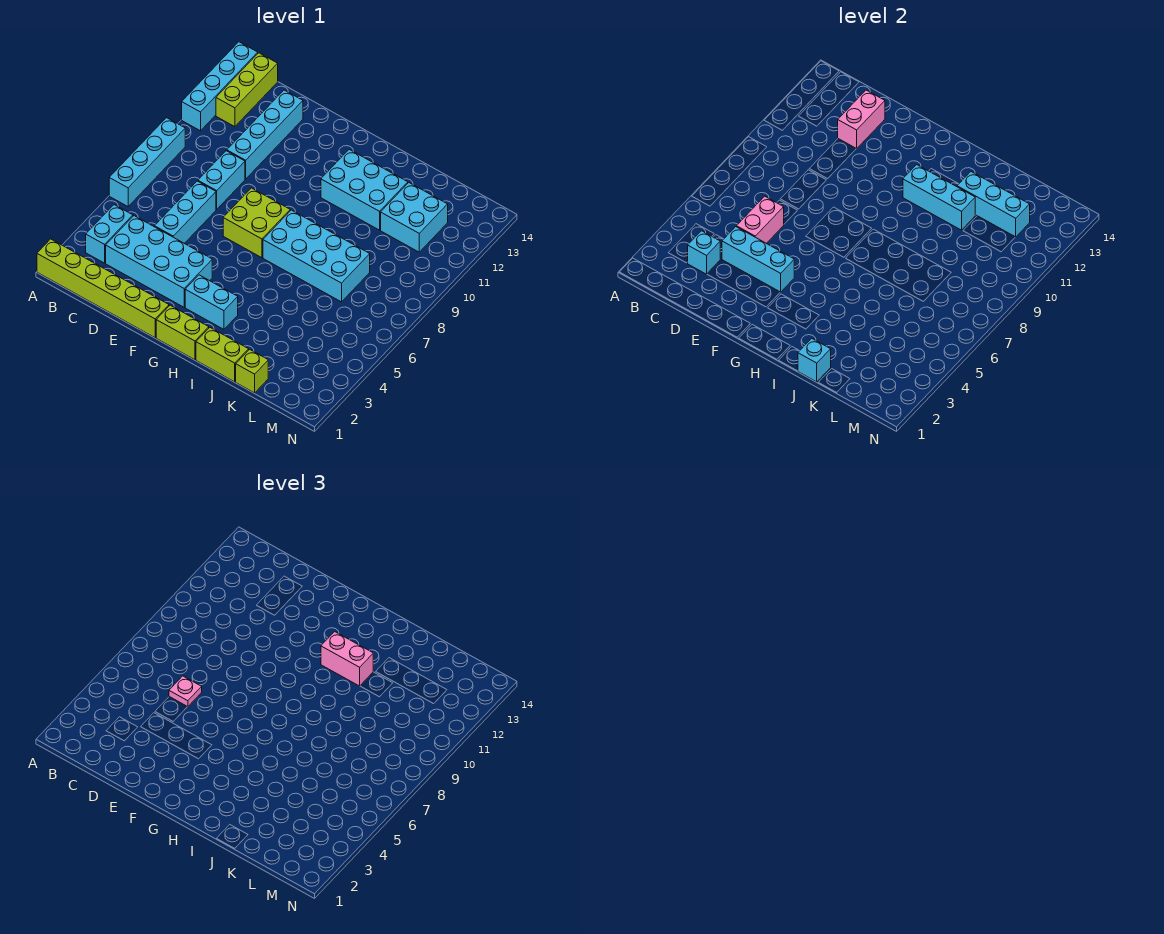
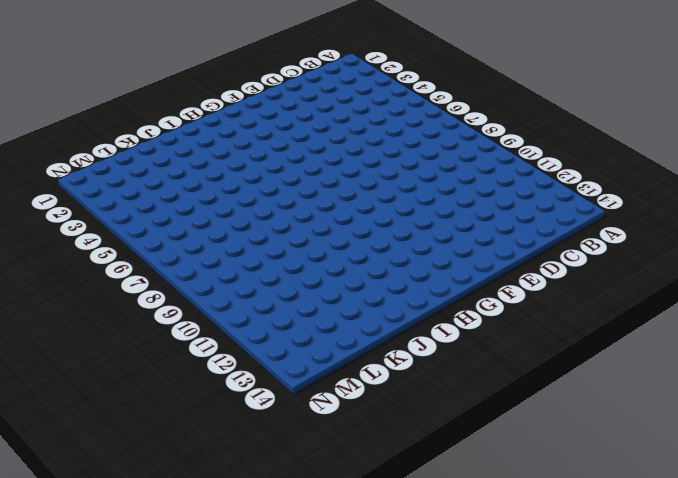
none -> lime 1x6 brick [37,239,169,338]
none -> cyan 1x4 brick [109,118,185,207]
none -> cyan 1x4 brick [182,42,258,131]

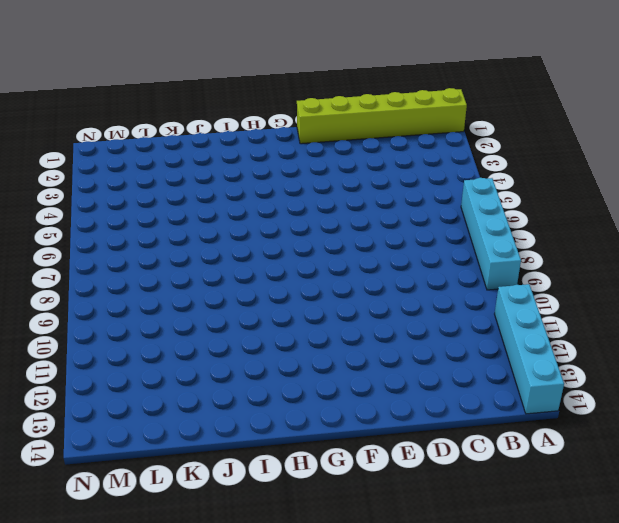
none -> cyan 1x2 brick [86,205,133,263]
none -> lime 1x3 brick [216,53,278,127]
none -> cyan 2x4 brick [106,216,212,307]

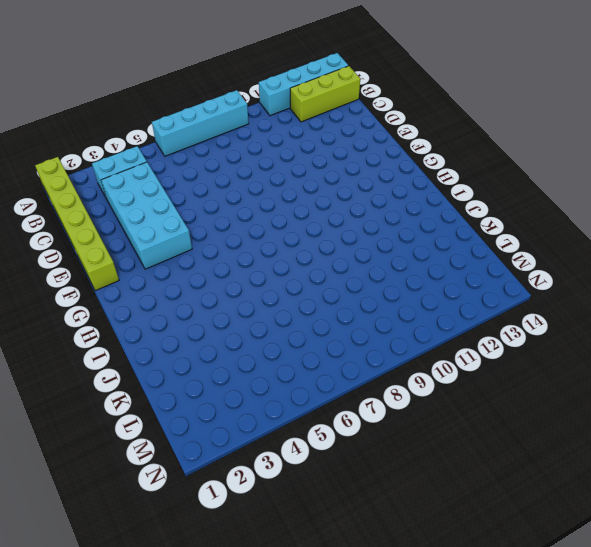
none -> cyan 1x3 brick [154,181,216,243]
none -> cyan 1x2 brick [198,151,245,209]
none -> cyan 1x4 brick [227,90,303,179]

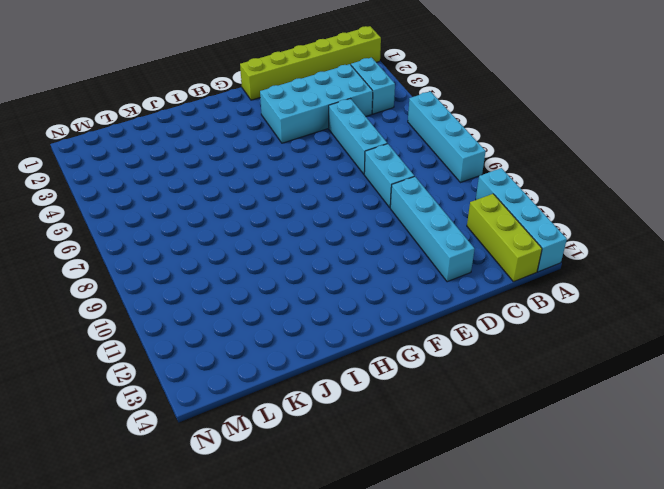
none -> lime 2x2 brick [223,188,290,258]
none -> lime 1x2 brick [156,305,209,360]
none -> cyan 1x2 brick [185,275,238,329]

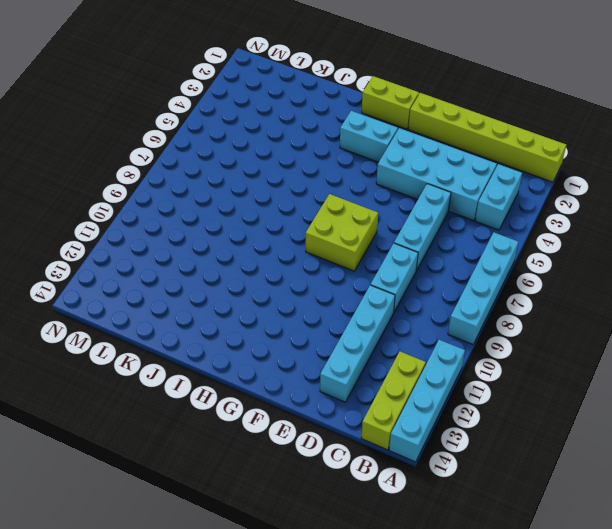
none -> cyan 2x4 brick [263,210,370,302]
none -> cyan 2x3 brick [321,149,408,230]
none -> lime 1x2 brick [196,328,249,382]

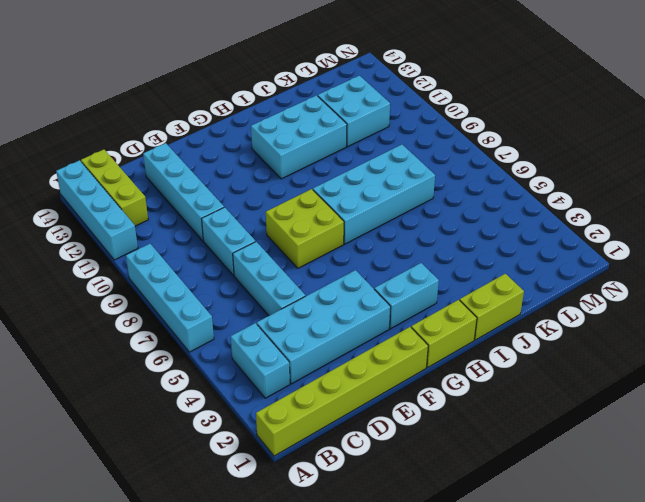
none -> lime 1x1 brick [236,349,268,393]
none -> cyan 1x1 brick [688,231,720,274]
none -> cyan 1x3 brick [722,227,794,292]

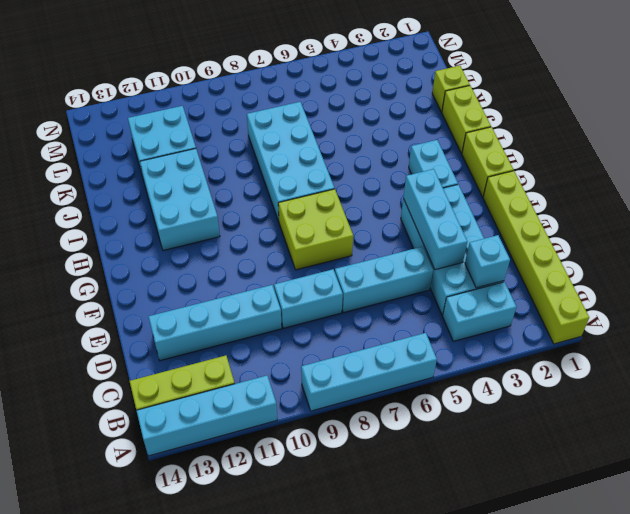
none -> pink 1x2 brick [736,196,784,243]
none -> pink 1x2 brick [838,90,885,149]
none -> cyan 1x3 brick [903,165,975,230]

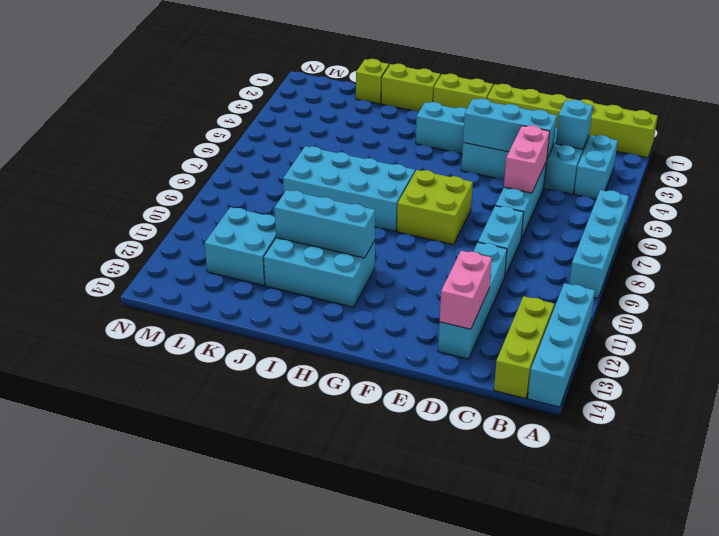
none -> cyan 1x1 brick [798,338,831,382]
none -> cyan 1x3 brick [957,172,1030,237]
none -> pink 1x1 plate [169,676,202,707]

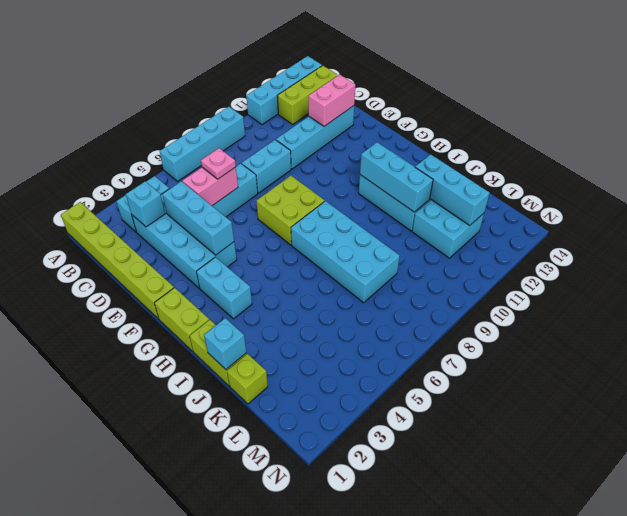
none -> pink 1x2 brick [321,632,373,686]

